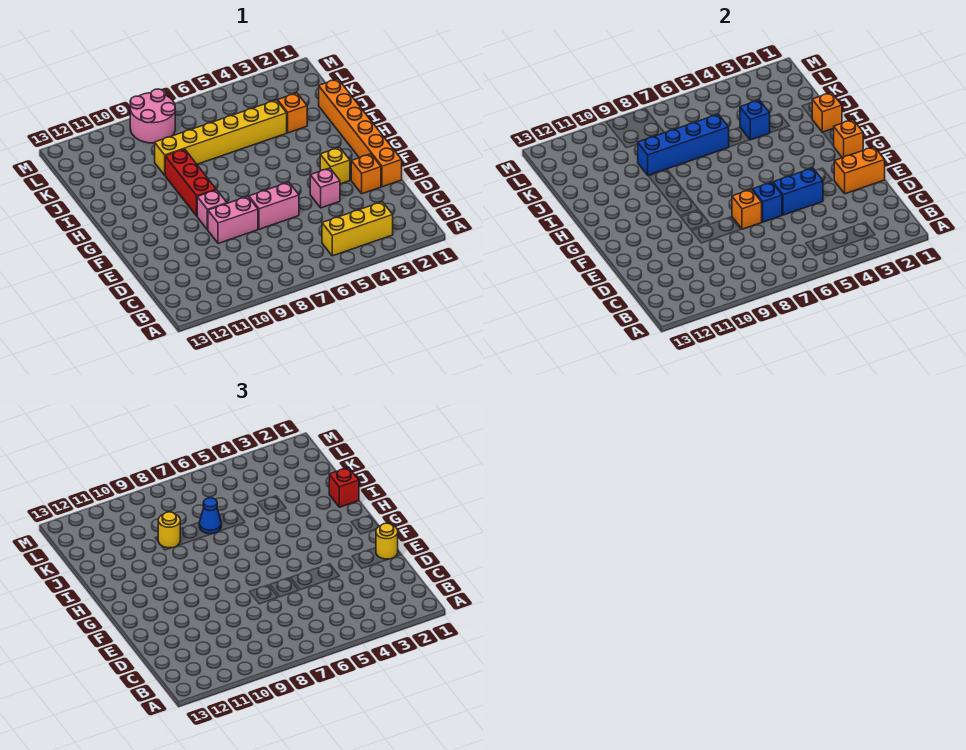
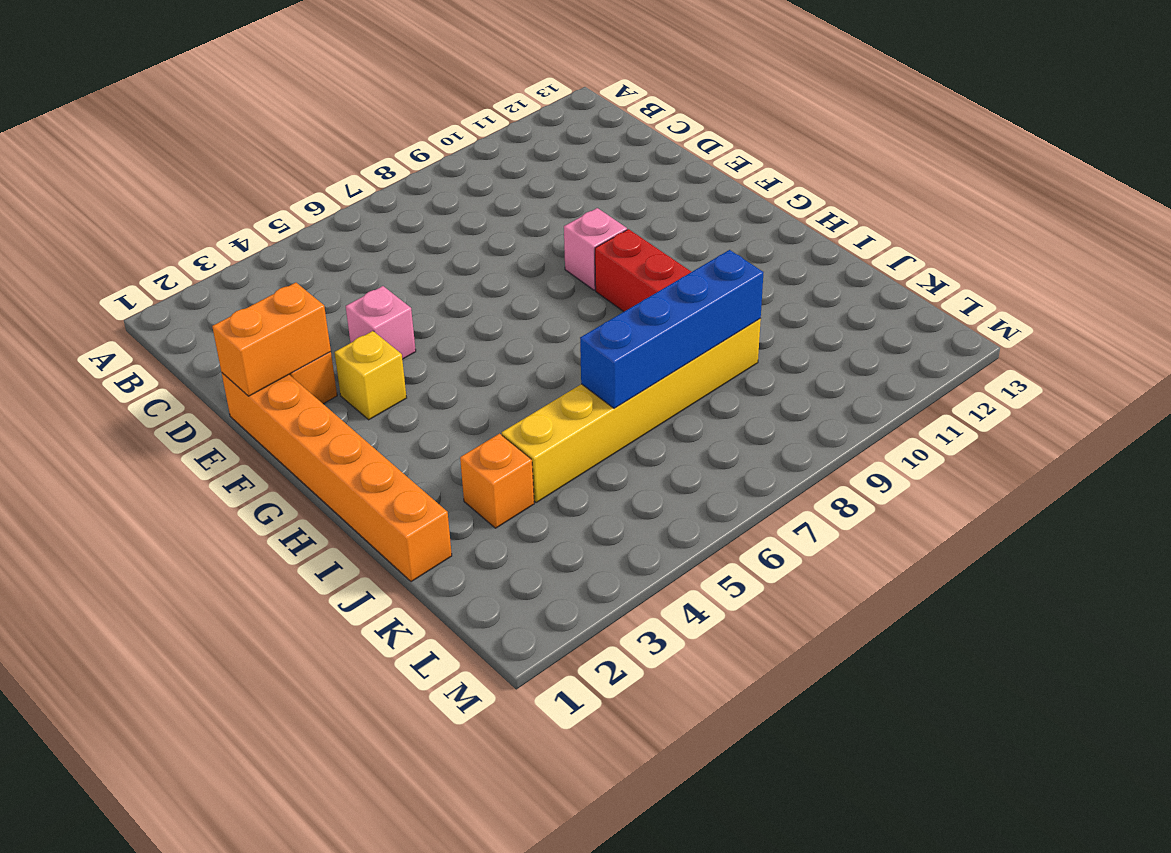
none -> yellow 1x3 brick [322,202,393,256]
none -> pink 1x2 brick [249,182,299,229]
none -> pink 1x2 brick [208,196,258,243]

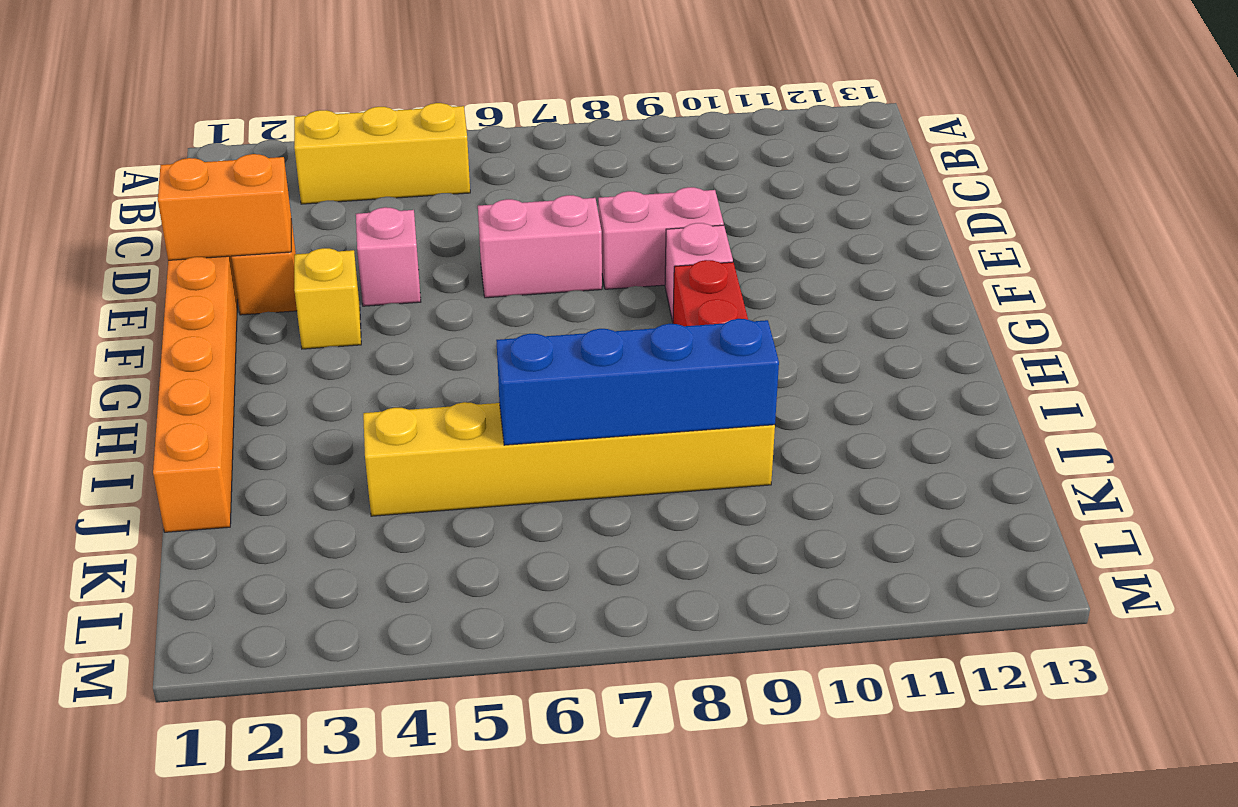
none -> orange 1x1 brick [278,93,307,133]
none -> pink 2x2 round brick [130,89,175,143]
none -> blue 1x2 brick [773,168,823,215]

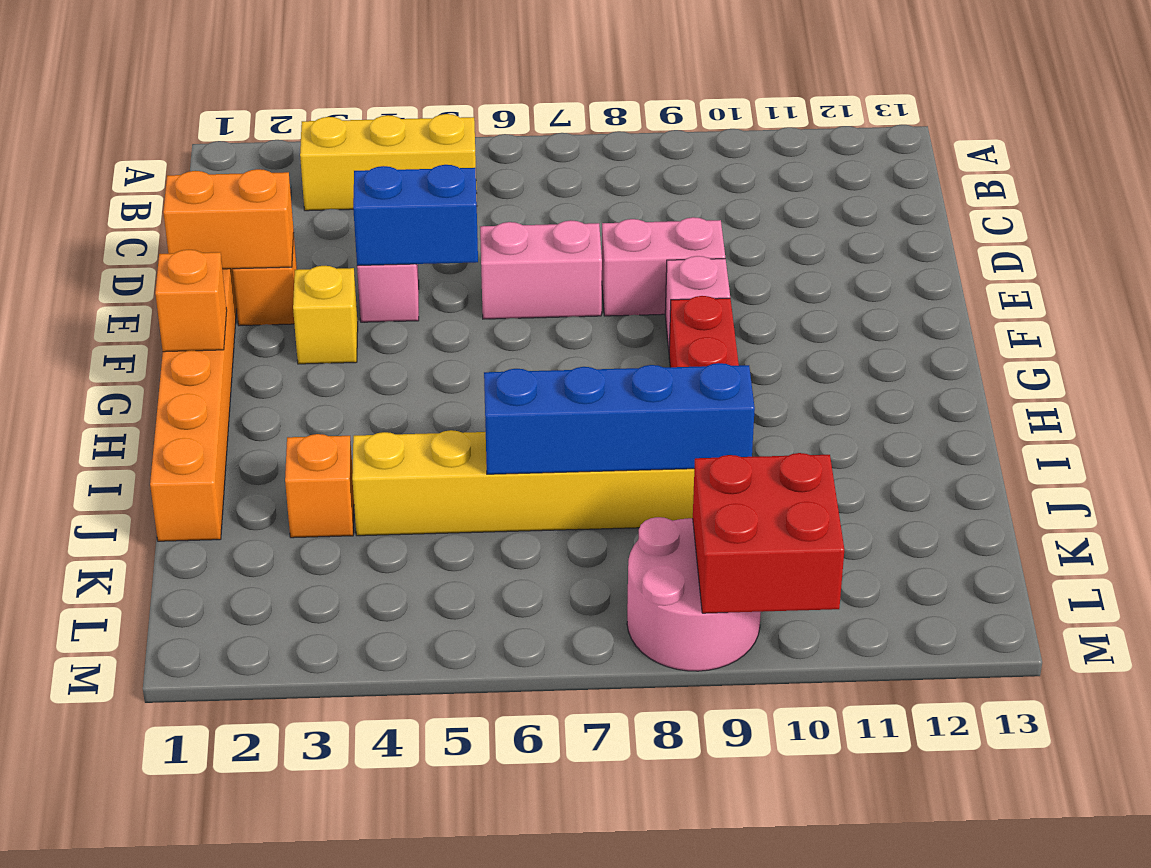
red 2x2 brick [693,453,844,613] -> none
none -> blue 1x1 brick [752,182,782,222]
none -> orange 1x1 brick [732,189,762,229]
none -> orange 1x1 brick [812,92,842,132]

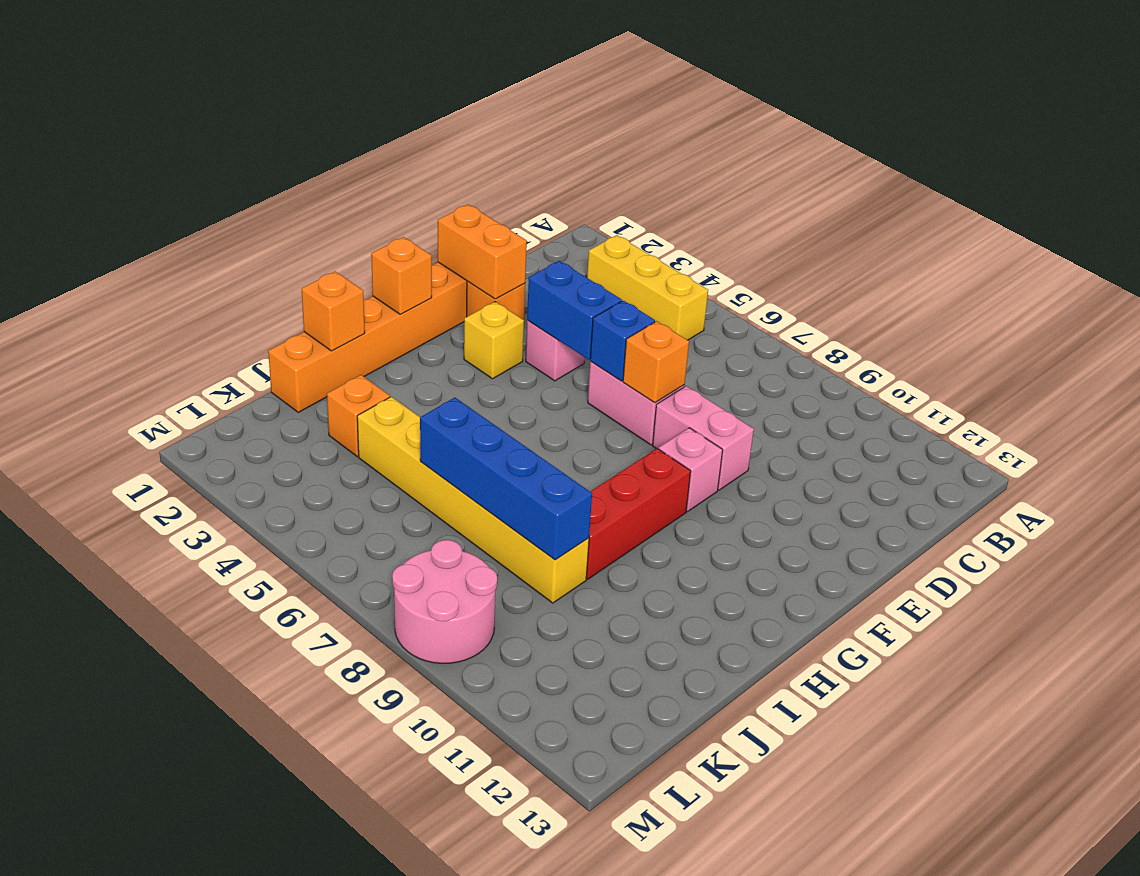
none -> blue 1x1 brick [740,100,770,140]
none -> yellow 1x1 round brick [376,523,398,559]
none -> red 1x1 brick [329,467,359,507]

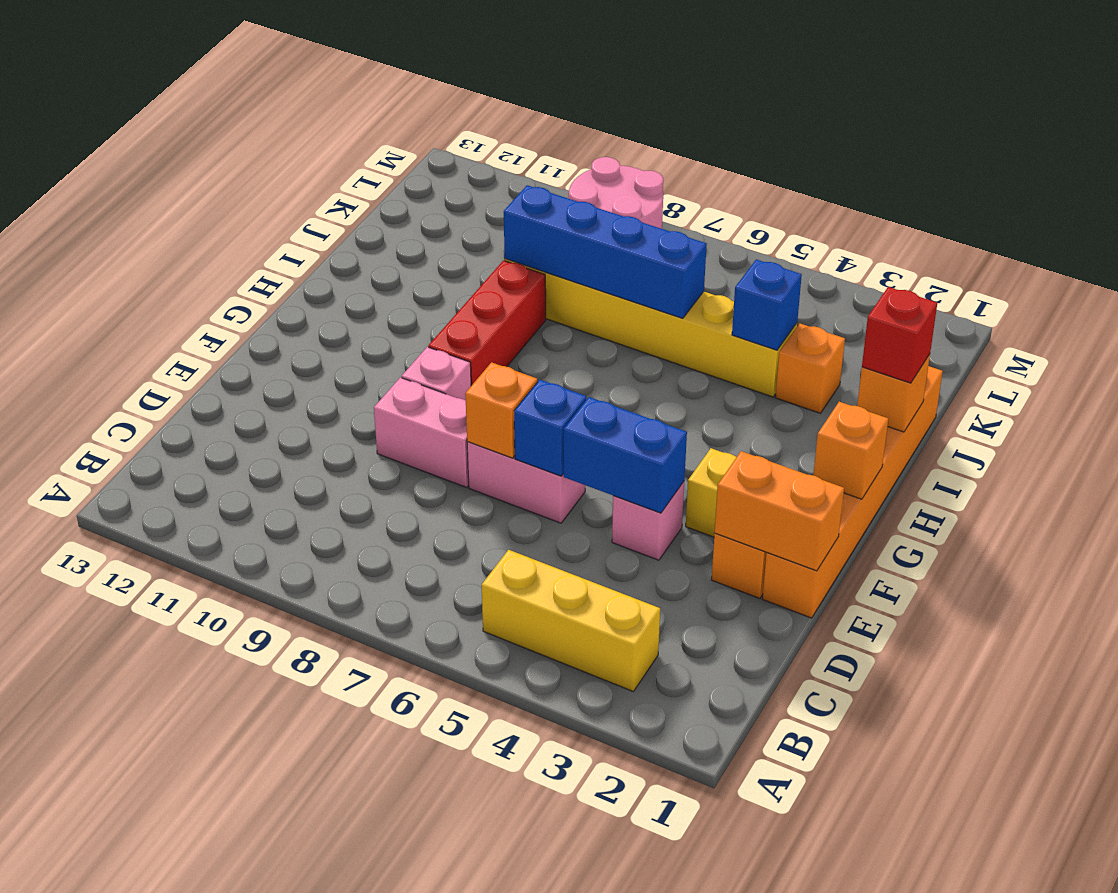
none -> yellow 1x1 round brick [376,523,398,559]
none -> blue 1x1 cone [199,498,221,534]
none -> yellow 1x1 round brick [158,512,180,548]

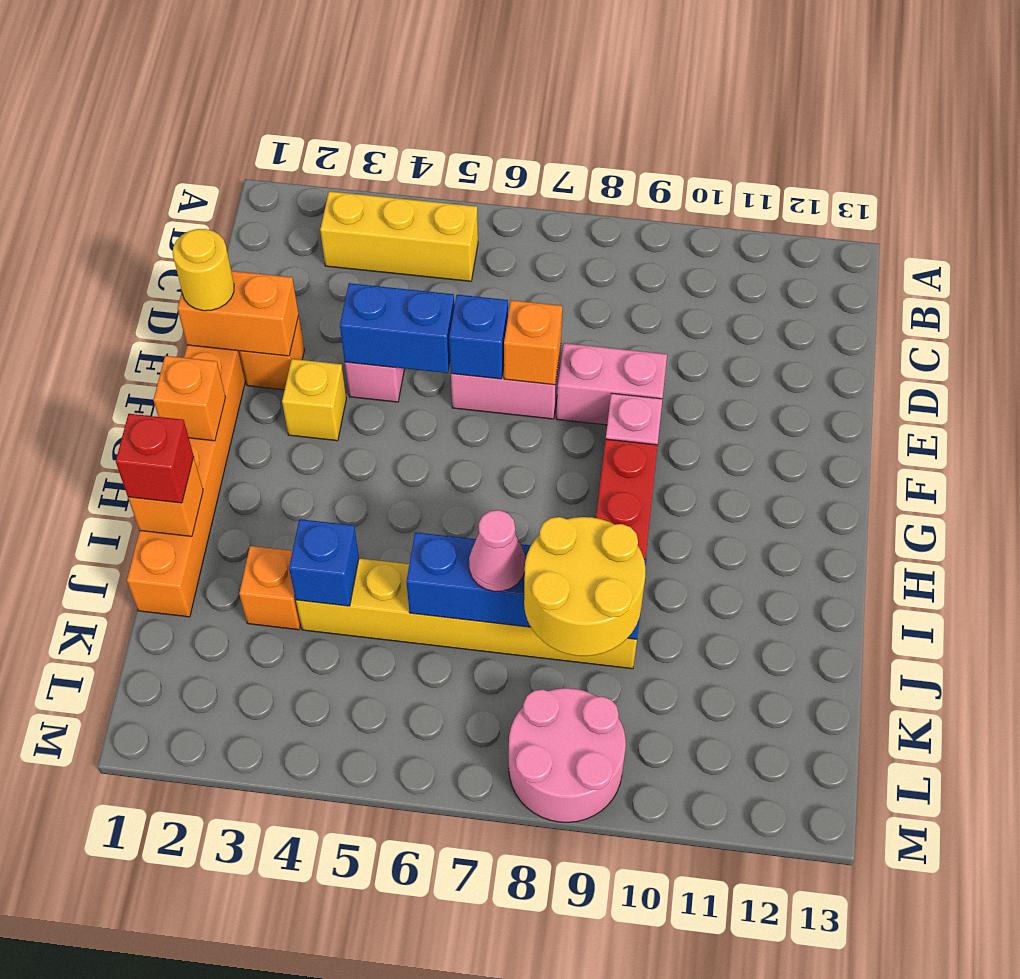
pink 1x1 cone [469,510,525,591] -> blue 1x1 cone [199,498,221,534]
yellow 2x2 round brick [524,517,645,656] -> yellow 1x1 round brick [158,512,180,548]

